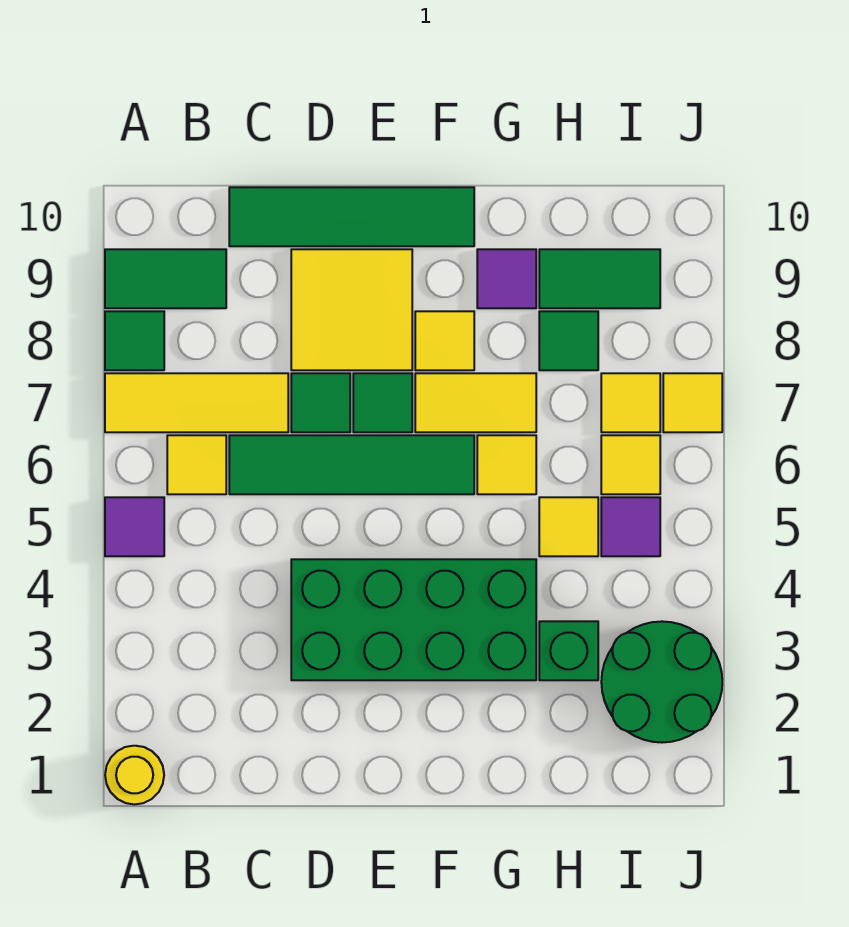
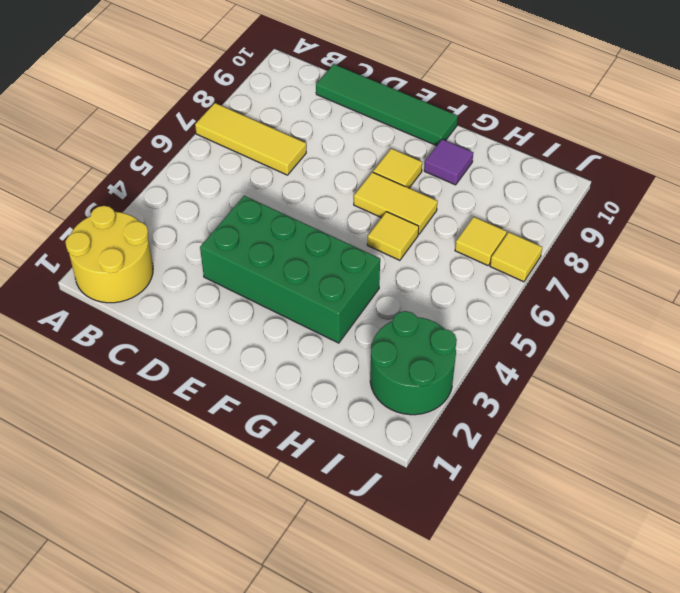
yellow 2x2 round brick [65,206,153,303] -> yellow 1x1 round brick [105,746,164,805]
none -> purple 1x1 tile [105,497,164,556]
none -> green 1x1 tile [105,311,164,370]
none -> green 1x2 tile [105,249,226,308]

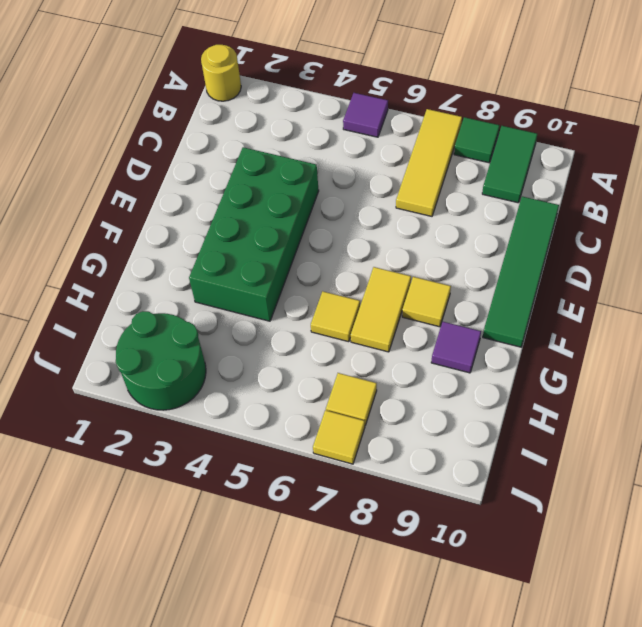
none -> yellow 1x1 tile [167,435,226,494]
none -> green 1x4 tile [229,435,474,494]
none -> green 1x1 tile [291,373,350,432]

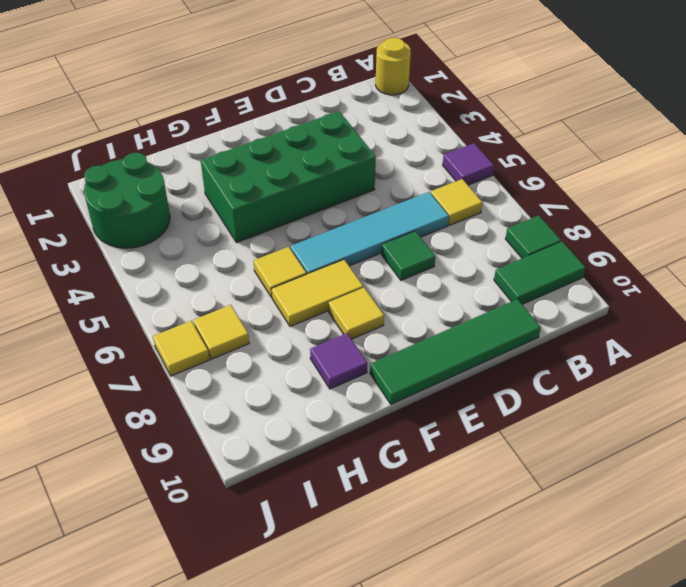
cyan 1x4 tile [291,192,449,274] -> green 1x4 tile [229,435,474,494]
none -> yellow 1x3 tile [105,373,288,432]
none -> yellow 2x2 tile [291,249,412,370]
none -> green 1x1 tile [353,373,412,432]

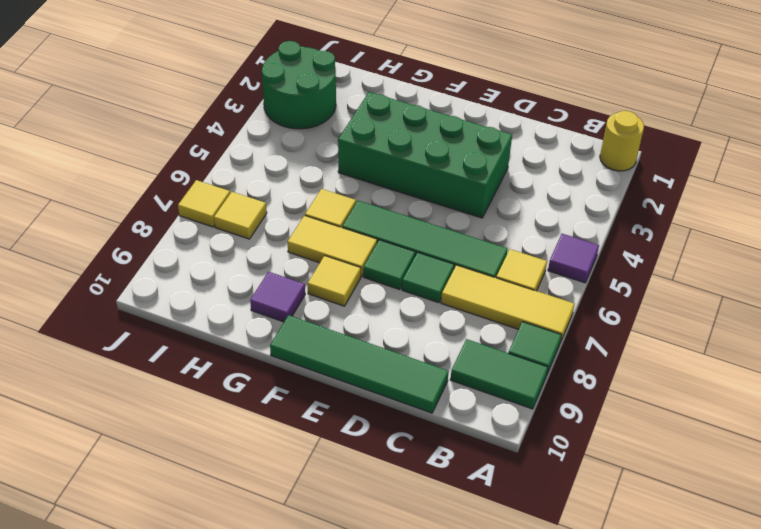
none -> yellow 2x2 tile [291,249,412,370]
none -> green 1x1 brick [539,621,598,680]
none -> yellow 1x1 tile [539,497,598,556]

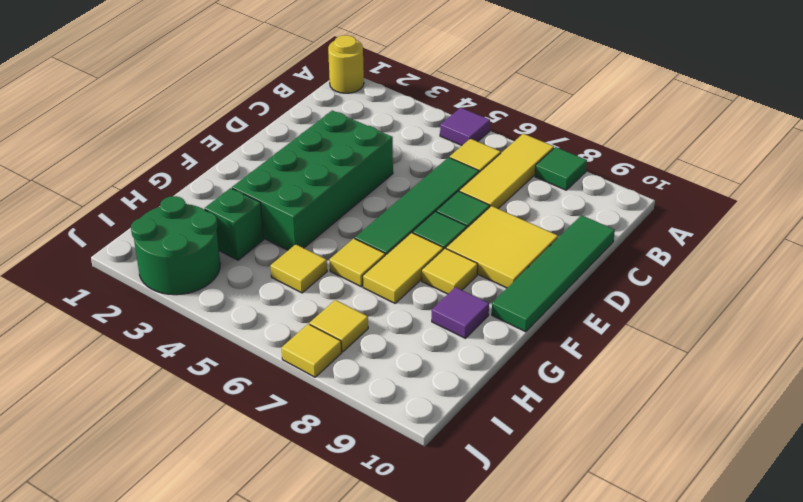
none -> green 1x2 tile [105,249,226,308]
none -> green 1x1 tile [539,311,598,370]
none -> green 1x2 tile [539,249,660,308]

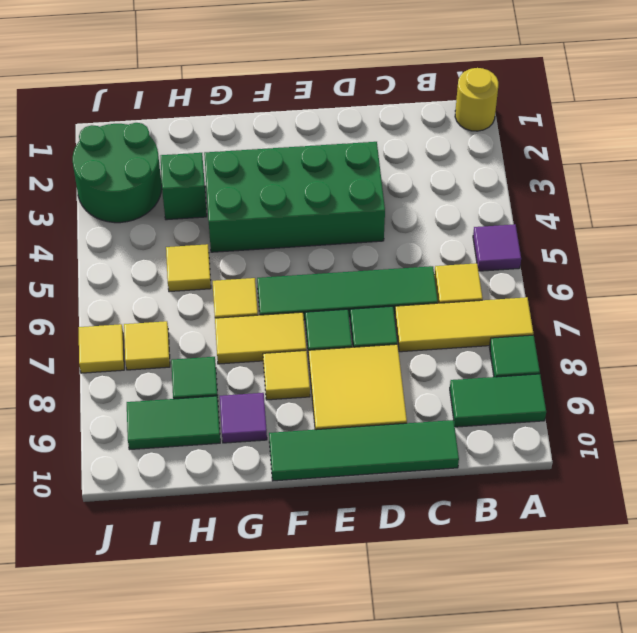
none -> purple 1x1 tile [601,497,660,556]
none -> yellow 1x1 tile [601,435,660,494]

